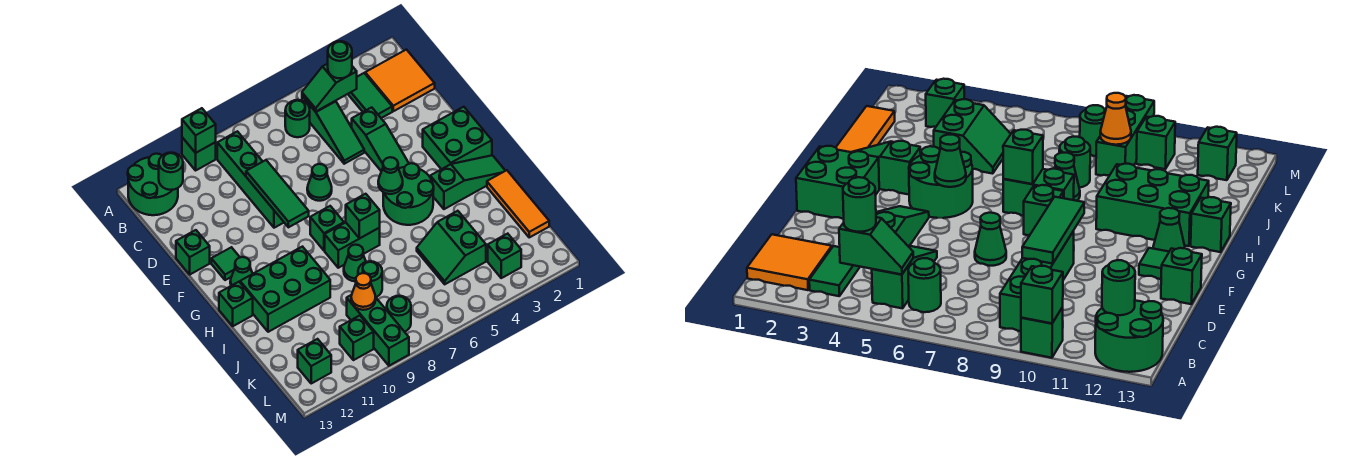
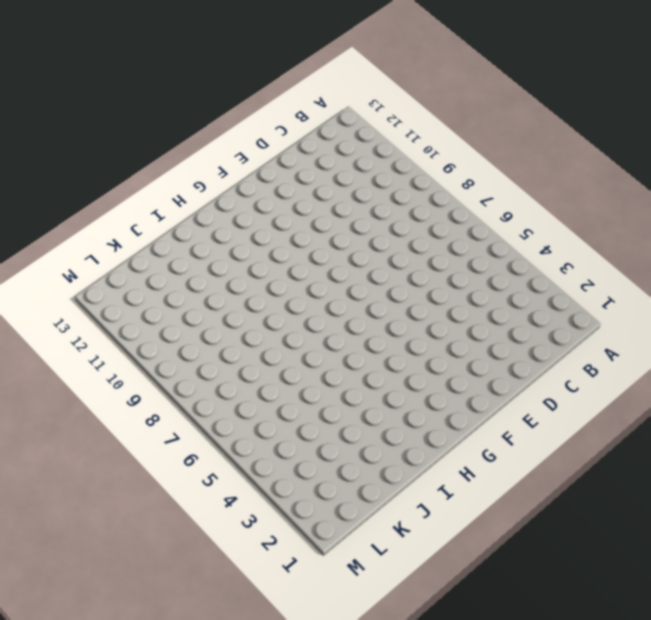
none -> green 1x1 brick [182,137,216,170]
none -> green 2x2 round brick [128,154,178,215]
none -> orange 2x2 tile [365,50,435,111]
none -> green 1x2 tile [348,73,392,118]

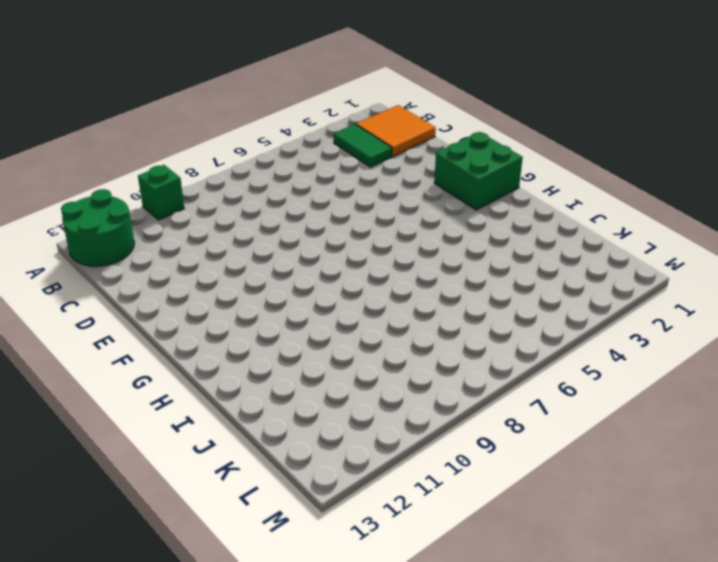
none -> green 1x3 slope [302,96,364,164]
none -> green 1x1 round brick [285,100,310,137]
none -> green 1x4 brick [217,131,284,228]
none -> green 1x3 slope [352,107,409,171]

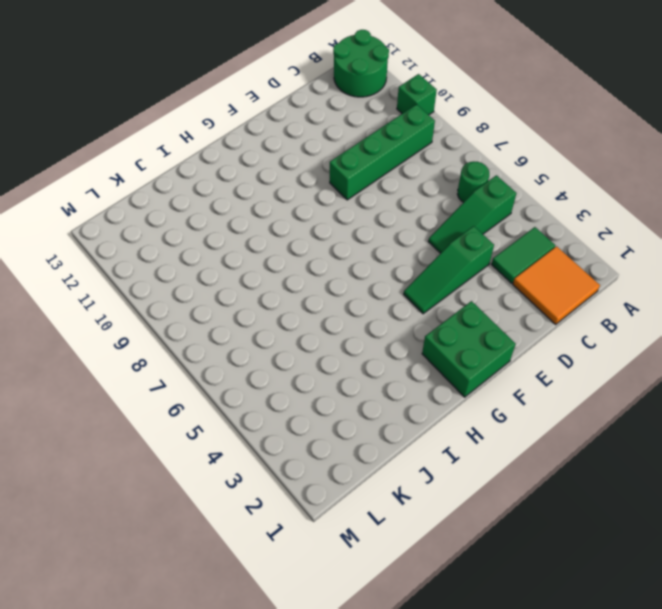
none -> green 1x1 cone [307,164,332,201]
none -> green 1x1 brick [176,230,210,274]
none -> green 1x1 tile [211,247,240,280]
none -> green 2x2 round brick [383,163,434,225]

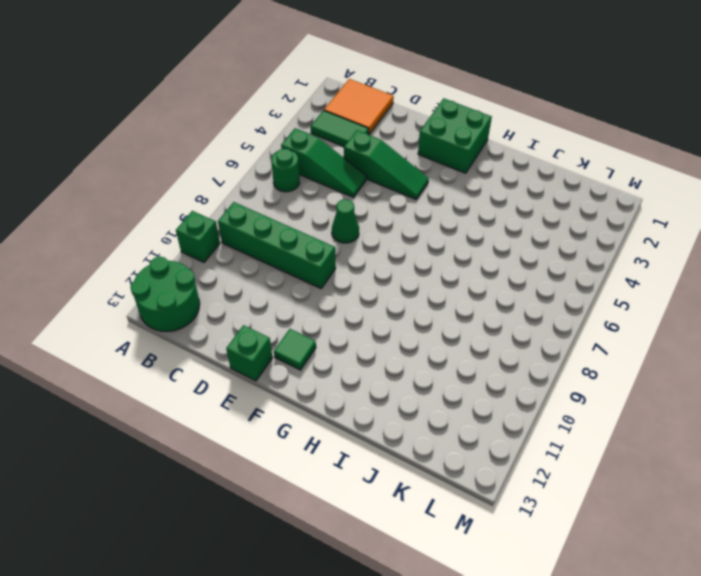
none -> green 2x2 round brick [383,163,434,225]
none -> green 1x1 brick [310,206,344,250]
none -> green 1x1 cone [230,257,253,286]
none -> green 1x3 slope [430,155,505,209]

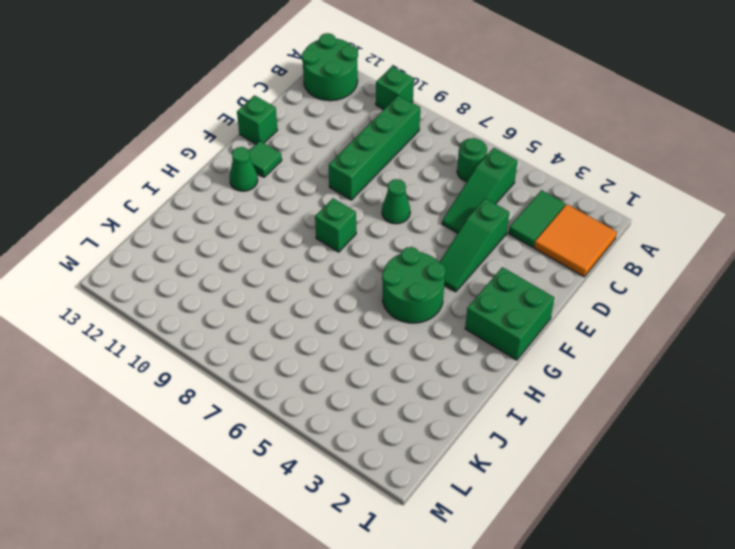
none -> green 1x3 slope [430,155,505,209]
none -> green 1x2 brick [325,223,380,268]
none -> green 2x3 brick [240,247,330,332]
none -> green 1x1 brick [219,282,253,326]

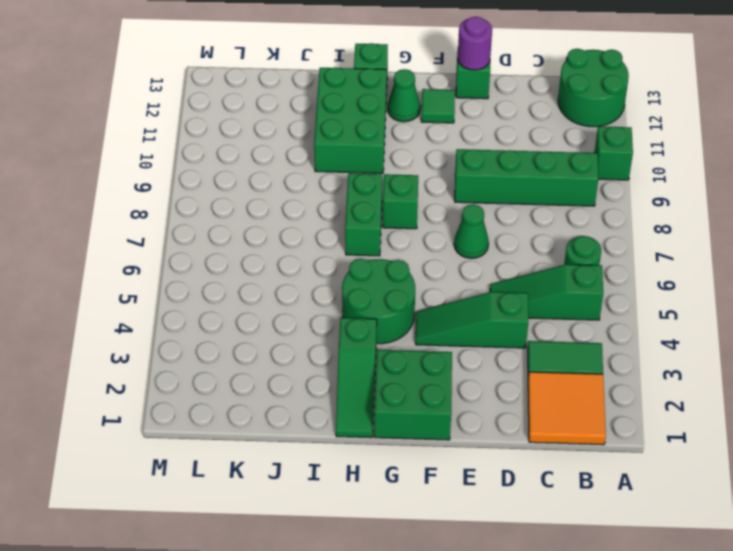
purple 1x1 round brick [458,17,492,70] -> none
none -> orange 1x3 tile [487,170,549,237]
none -> green 1x1 cone [344,245,366,281]
none -> green 2x2 slope [417,211,486,284]
none -> green 1x1 round brick [358,261,382,297]

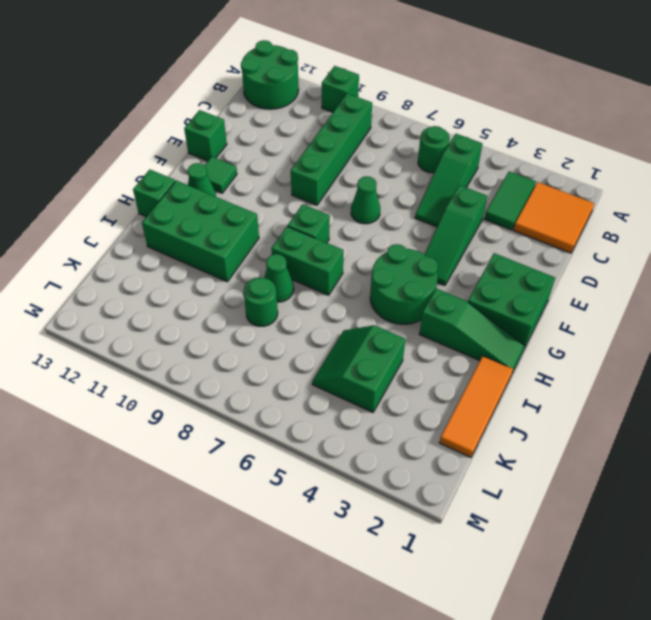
none -> green 1x3 brick [347,295,409,366]
none -> green 1x1 brick [488,234,521,278]
none -> green 1x1 round brick [387,296,411,332]
none -> green 1x1 brick [340,316,374,360]

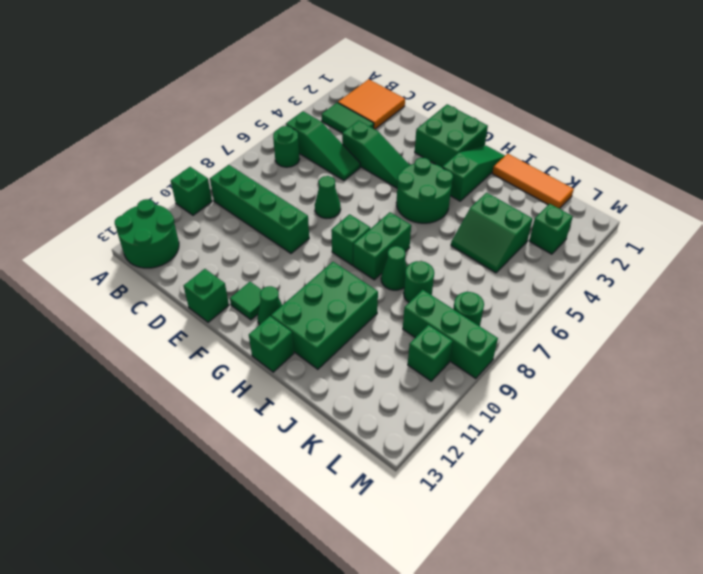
none -> green 1x1 brick [298,339,331,383]
none -> green 1x1 brick [182,108,216,153]
none -> green 1x2 slope [302,64,357,112]
none -> green 1x1 round brick [159,153,183,190]

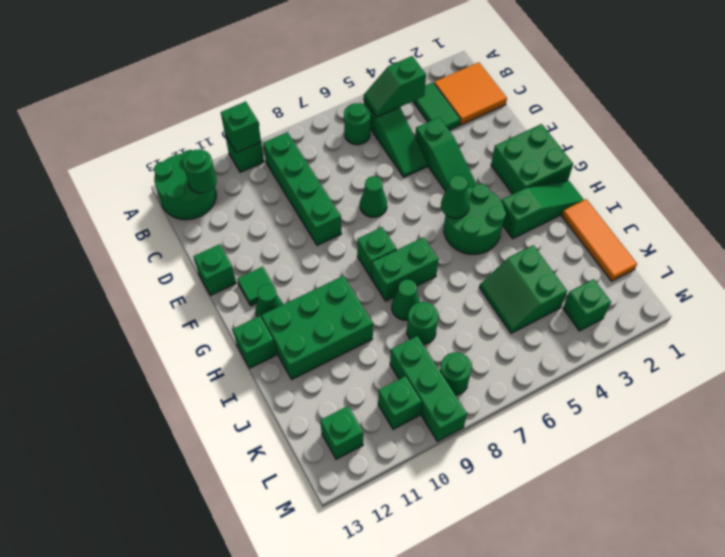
none -> green 1x3 tile [246,160,309,227]
none -> green 1x1 brick [346,194,380,239]
none -> orange 1x1 cone [351,273,376,310]
none -> green 1x1 round brick [328,41,352,78]

